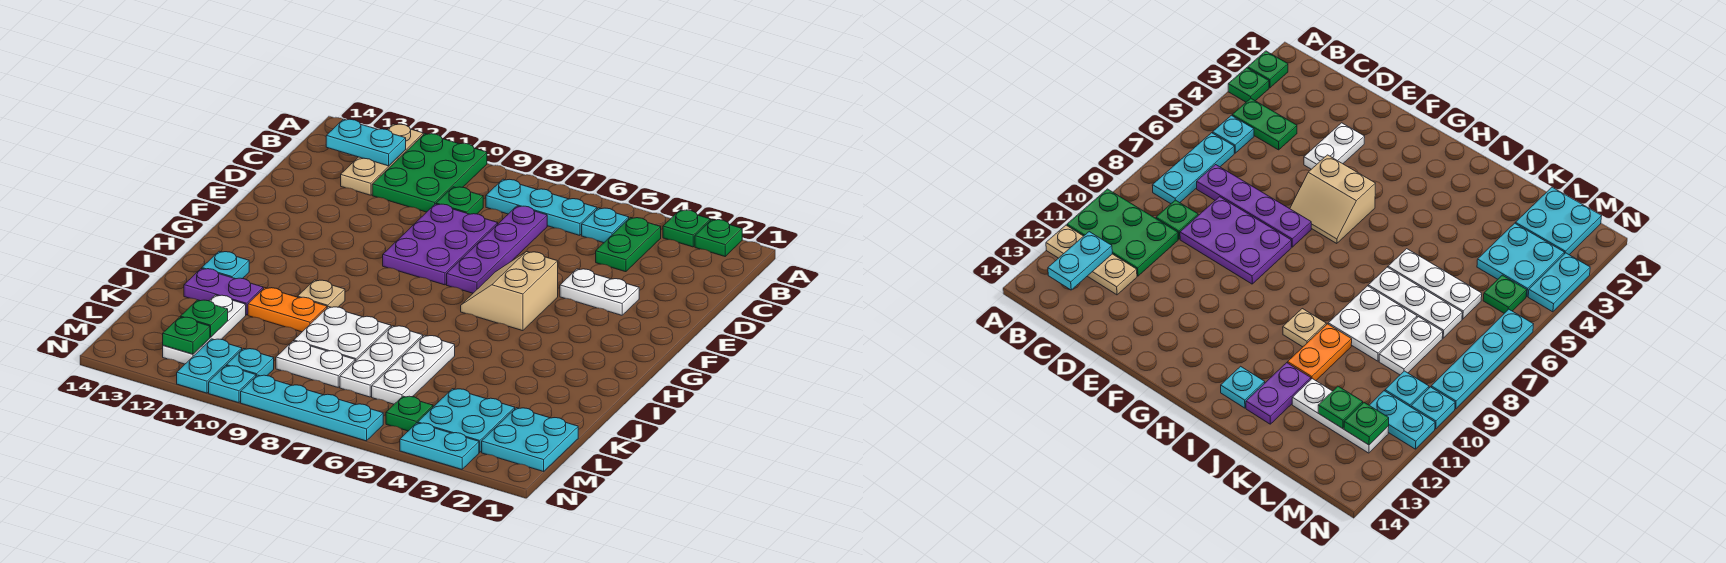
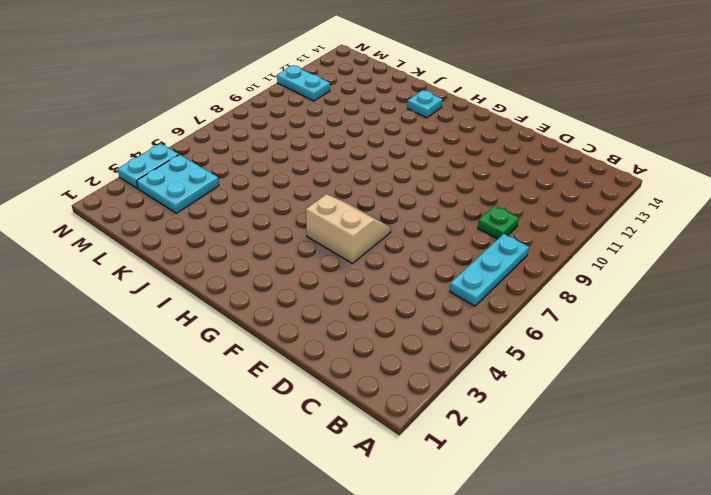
none -> green 1x1 plate [695,220,742,256]
none -> green 1x1 plate [663,210,710,247]
none -> green 2x3 plate [372,134,487,212]
none -> tan 1x3 plate [341,124,423,195]

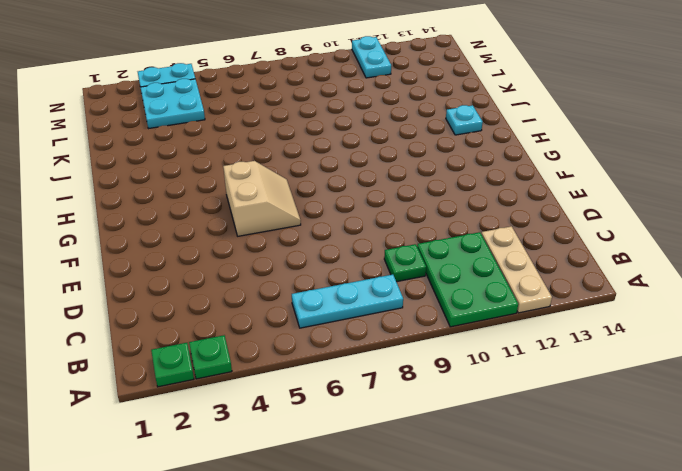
none -> green 1x2 plate [596,218,661,272]
none -> cyan 1x1 plate [582,208,629,243]
none -> purple 1x4 plate [447,206,547,293]
none -> purple 2x3 plate [383,204,498,285]

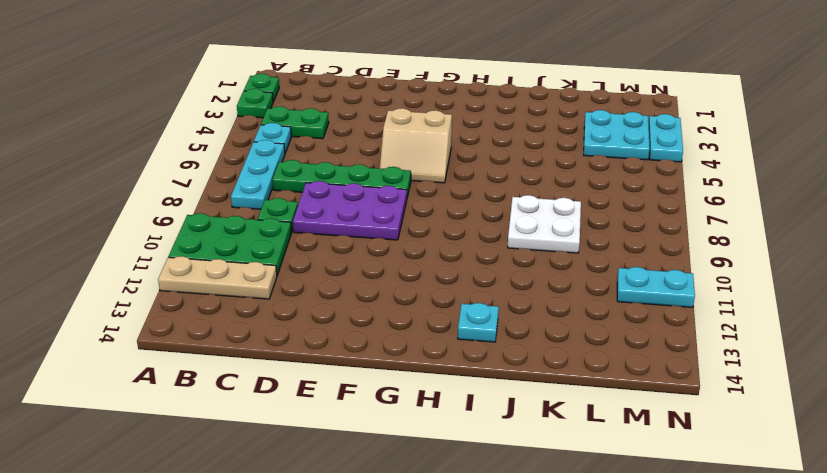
green 1x4 plate [272,160,411,197] -> purple 1x4 plate [447,206,547,293]
none -> white 1x2 plate [560,269,639,315]
none -> tan 1x1 plate [298,280,345,308]
none -> white 1x3 plate [372,335,455,404]
none -> white 1x3 plate [340,326,423,397]

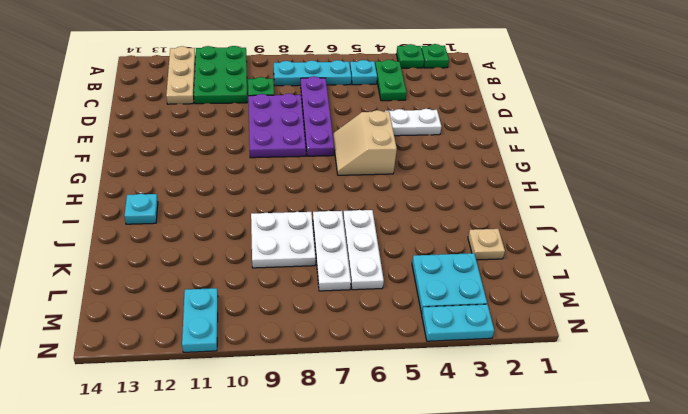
tan 1x1 plate [468,229,505,260] -> tan 1x1 plate moved to [298,280,345,308]
none -> orange 1x2 plate [248,288,327,332]
none -> purple 1x2 plate [184,269,263,315]
none -> white 1x3 plate [163,295,246,364]
none -> cyan 2x2 plate [482,408,578,471]

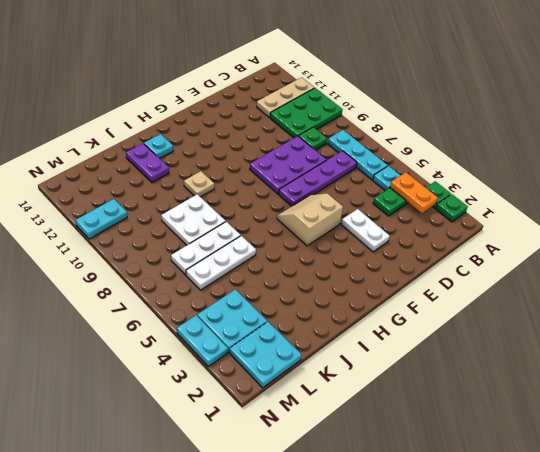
orange 1x2 plate [390,172,438,213] -> orange 1x2 plate moved to [248,288,327,332]
none -> white 1x3 plate [163,295,246,364]
none -> white 1x2 plate [276,341,355,387]
none -> green 1x1 plate [386,396,433,431]
none -> cyan 1x1 plate [226,349,274,376]

